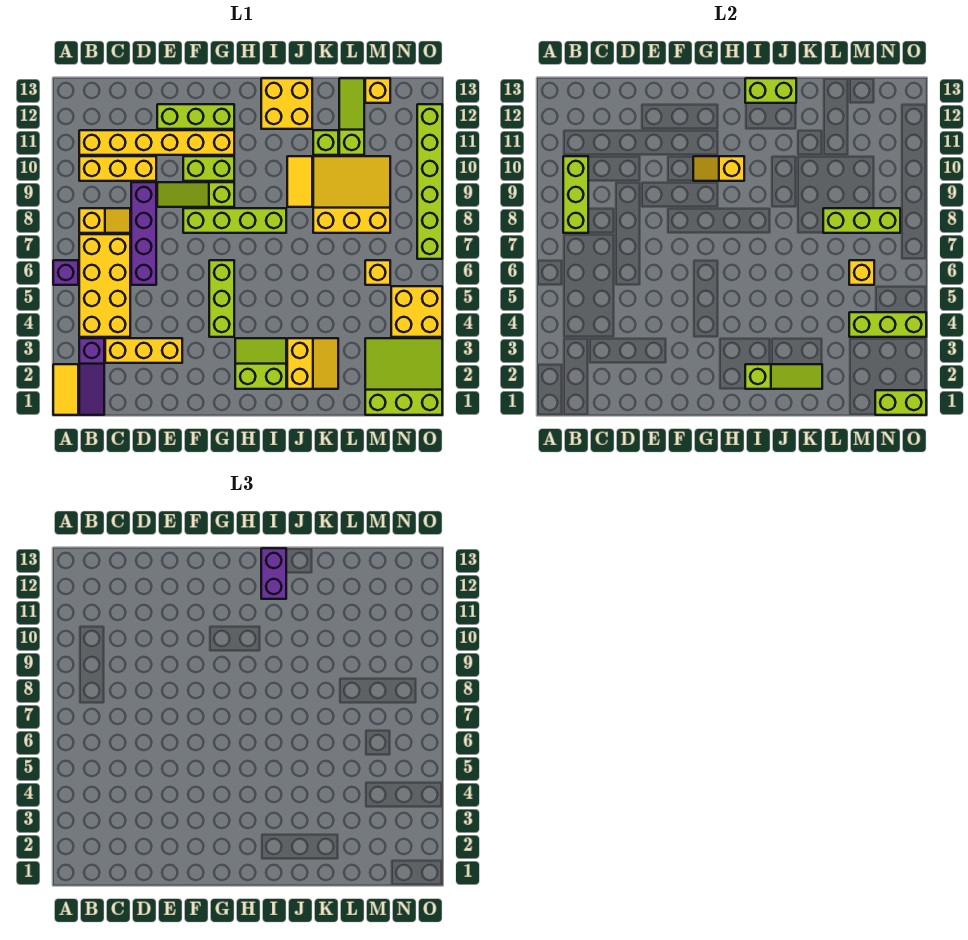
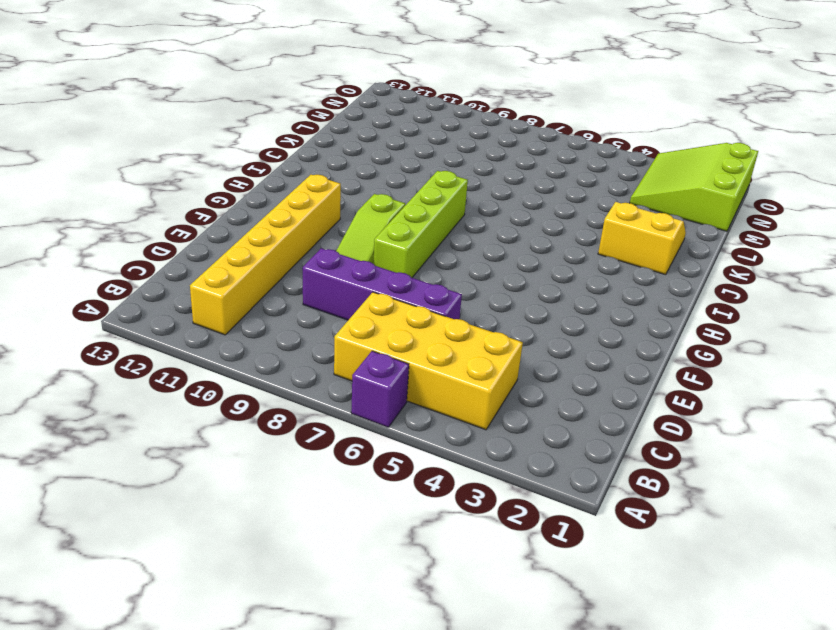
none -> yellow 1x2 tile [53,364,78,415]
none -> purple 1x3 slope [79,338,104,415]
none -> yellow 1x2 slope [79,208,130,233]
none -> yellow 1x3 brick [79,156,156,181]

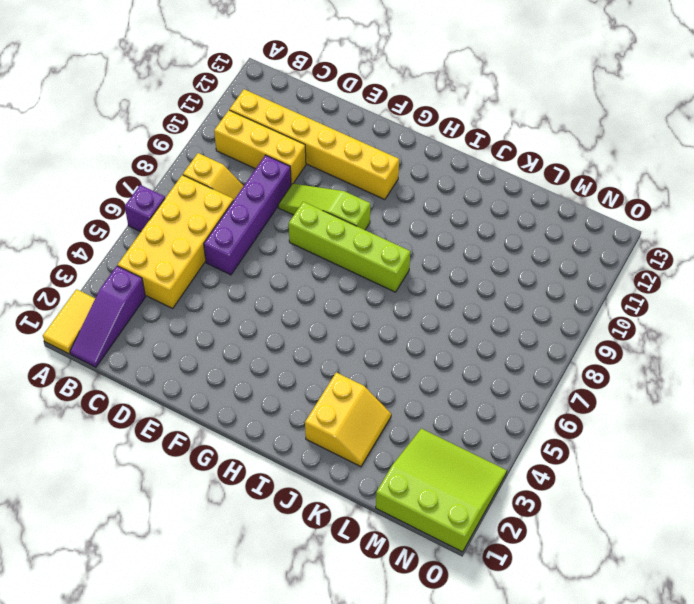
none -> yellow 1x3 brick [105,338,182,363]
none -> lime 1x3 brick [157,104,234,129]
none -> lime 1x2 brick [183,156,234,181]
none -> lime 1x3 brick [209,260,234,337]

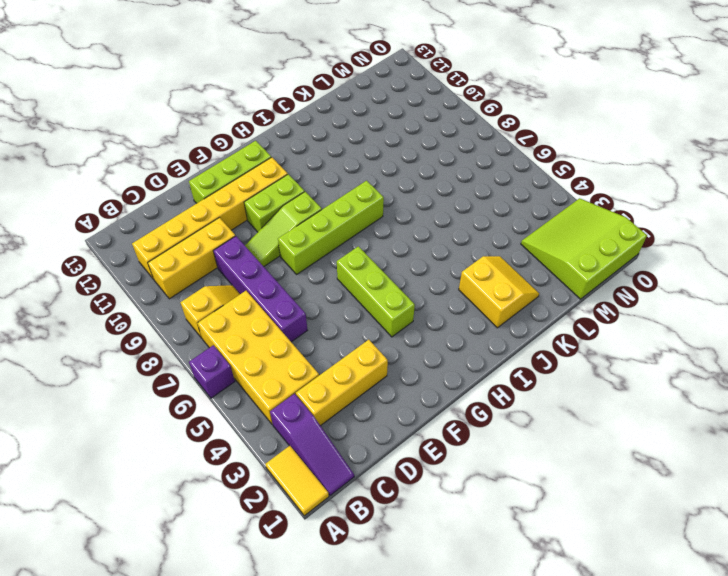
none -> lime 2x2 slope [235,338,286,389]
none -> yellow 2x2 brick [261,78,312,129]
none -> yellow 1x2 tile [287,156,312,207]
none -> yellow 3x3 slope [313,156,390,233]

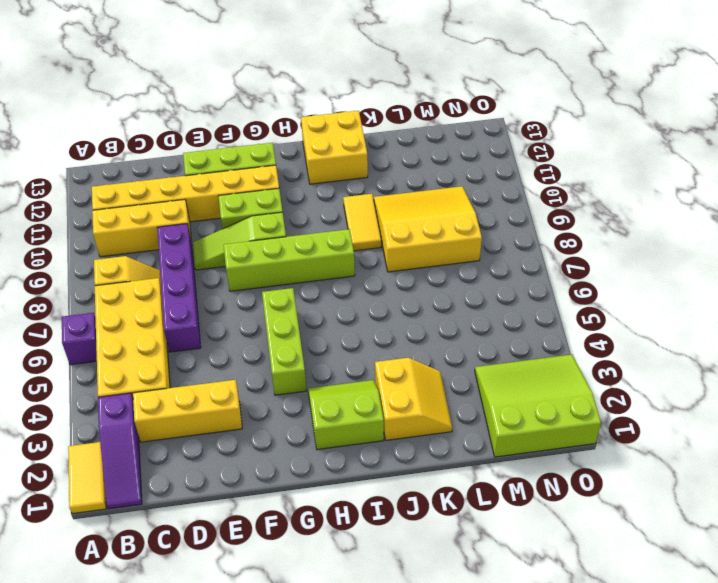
none -> lime 1x1 brick [313,130,338,155]
none -> lime 1x3 slope [339,78,364,155]
none -> yellow 1x1 brick [365,260,390,285]
none -> yellow 1x1 brick [365,78,390,103]

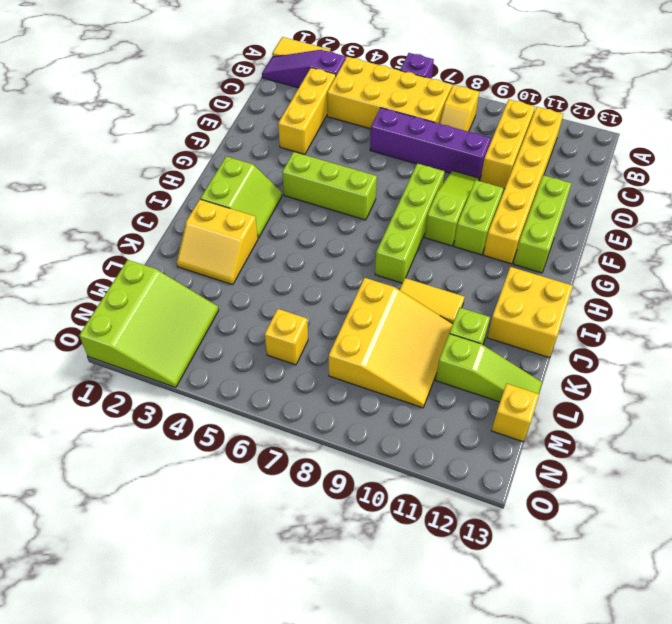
none -> yellow 2x2 brick [391,286,442,337]
none -> lime 1x6 brick [417,104,442,259]
none -> lime 1x3 brick [563,156,588,233]
none -> yellow 1x2 slope [693,156,744,181]

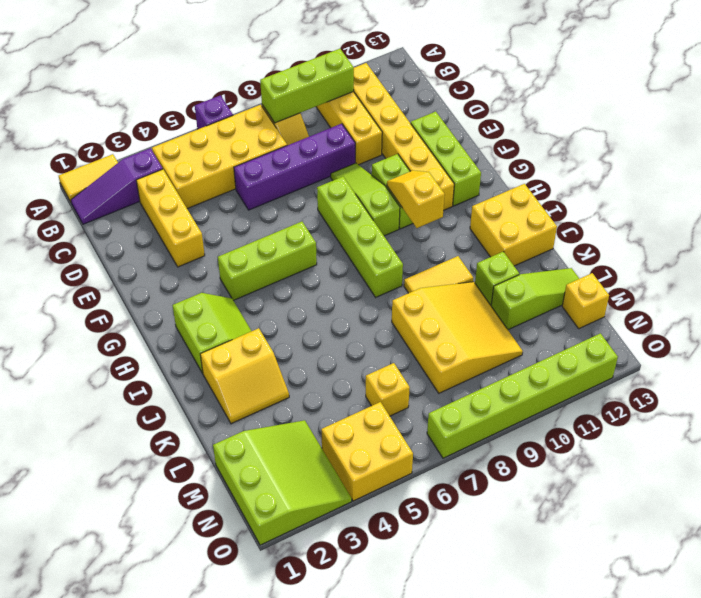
none -> lime 1x3 slope [745,364,822,389]
none -> lime 1x2 brick [745,78,796,103]
none -> lime 1x3 brick [823,208,900,233]
none -> lime 1x3 brick [849,312,926,337]

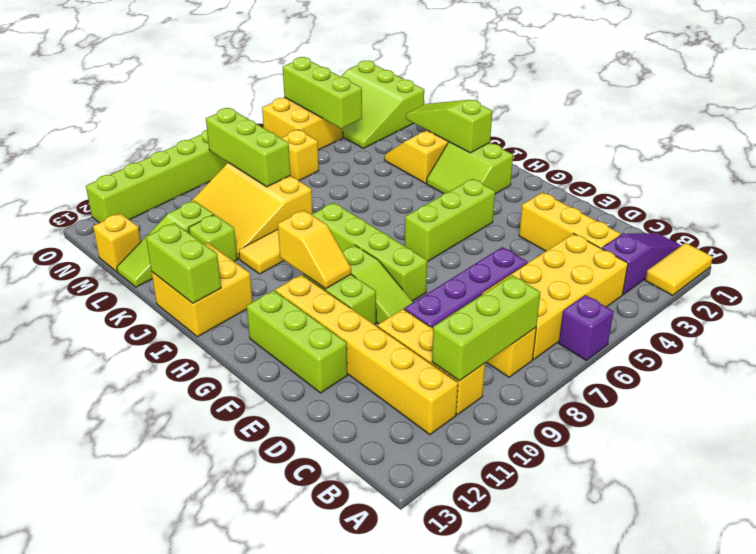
none -> yellow 1x1 brick [849,260,874,285]
none -> lime 1x2 brick [875,390,926,415]
none -> purple 1x2 brick [261,548,286,599]

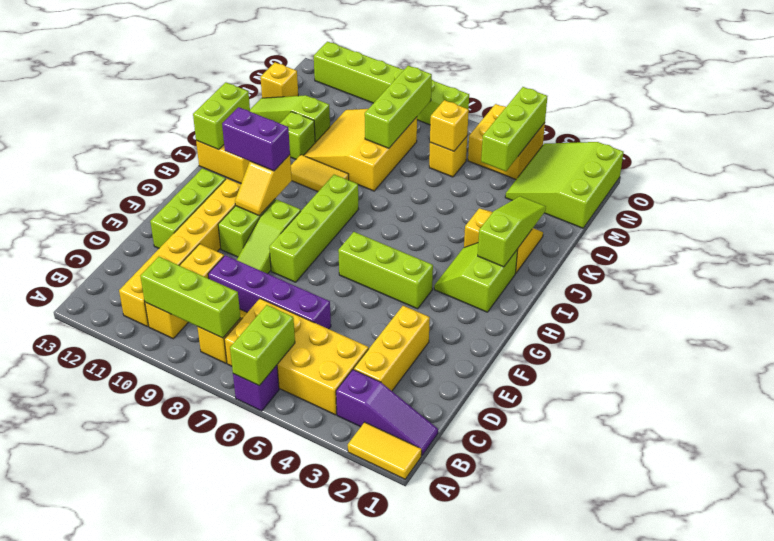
lime 1x2 brick [230,305,295,386] -> lime 1x2 brick moved to [875,390,926,415]
purple 1x2 brick [222,107,290,171] -> purple 1x2 brick moved to [261,548,286,599]

